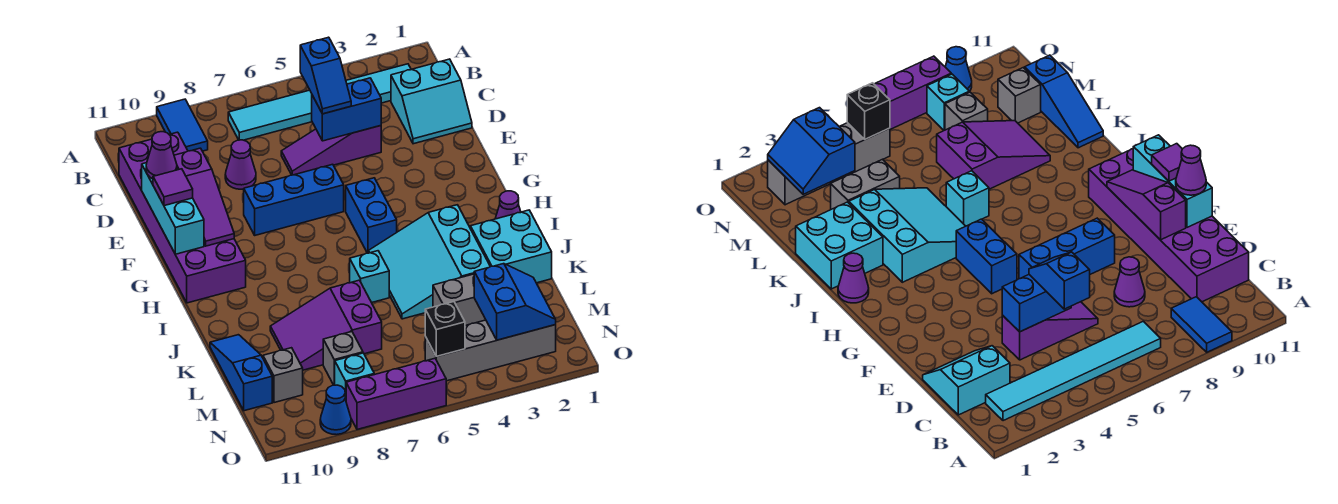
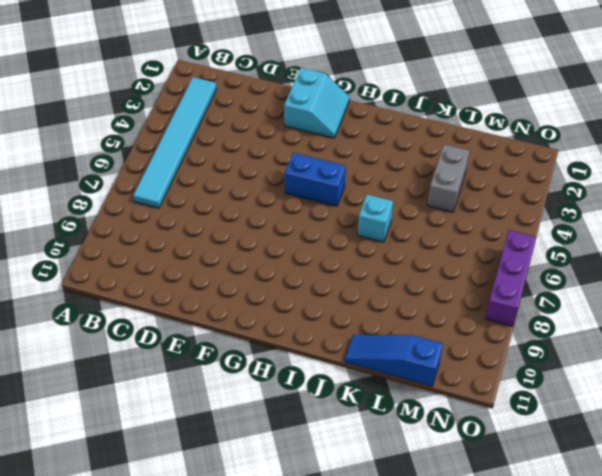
cyan 2x2 slope [284,68,350,138] -> cyan 2x2 slope moved to [391,59,472,144]
none -> blue 1x2 tile [157,99,208,151]
none -> purple 2x6 brick [119,132,246,303]
none -> purple 1x3 slope [281,126,381,175]

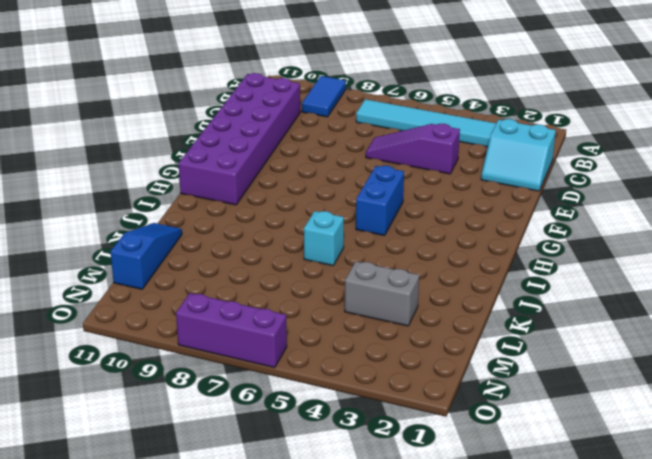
none -> purple 1x1 cone [225,140,256,189]
none -> blue 1x3 brick [244,164,344,235]
none -> purple 1x1 cone [495,191,521,219]

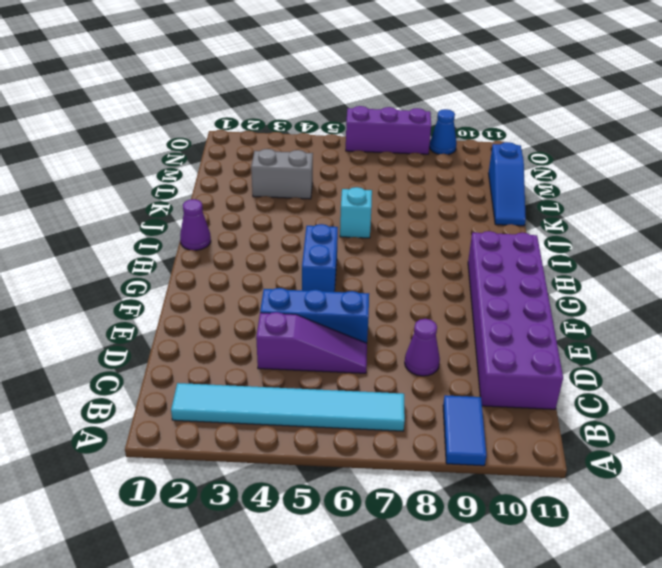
blue 1x3 brick [260,288,369,343] -> blue 1x3 brick moved to [244,164,344,235]
none -> cyan 2x2 slope [391,59,472,144]
none -> cyan 3x3 slope [369,205,490,319]
none -> cyan 2x2 brick [470,210,552,283]

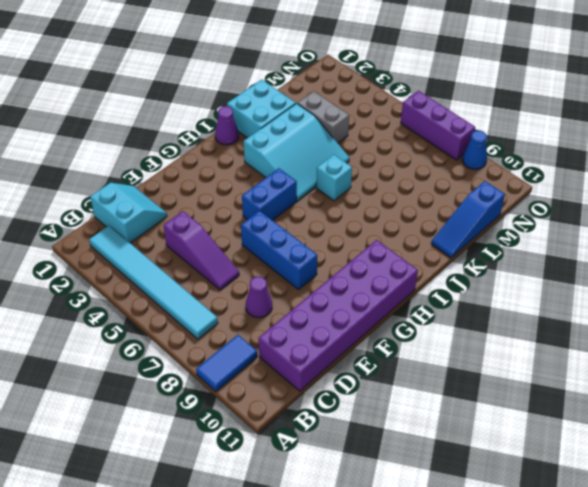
none -> purple 2x3 slope [270,280,382,370]
none -> grey 1x1 brick [323,332,363,385]
none -> grey 1x1 brick [263,348,303,403]

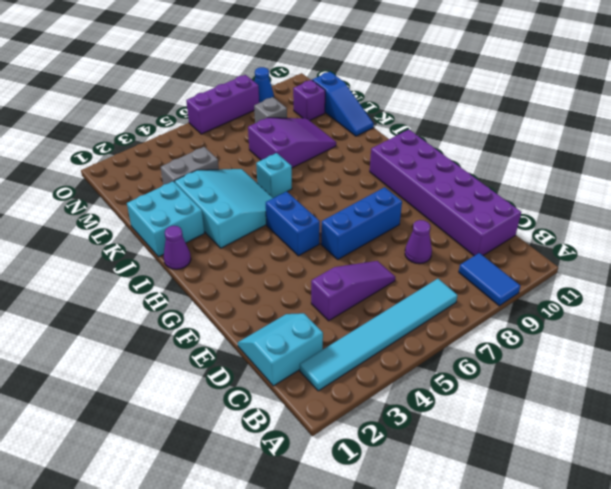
purple 1x1 brick [293,80,325,121] -> grey 1x1 brick [263,348,303,403]
none -> grey 1x4 brick [425,320,556,381]
none -> cyan 1x1 brick [335,353,374,399]
none -> blue 1x2 brick [312,78,381,141]

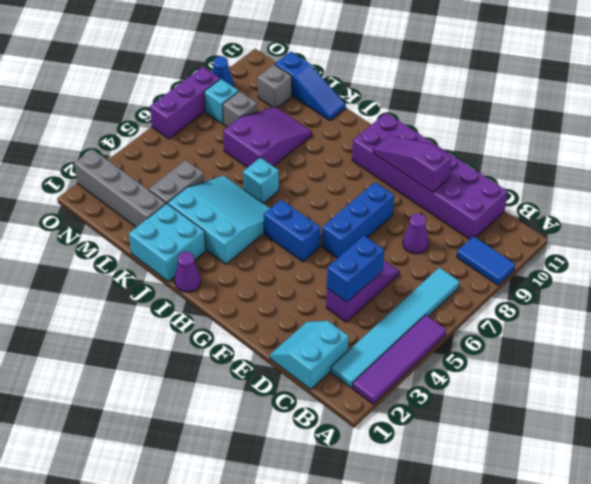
purple 1x4 tile [352,315,446,404] -> none
grey 1x4 brick [74,149,166,227] -> grey 1x4 brick turned to [425,320,556,381]
none -> cyan 1x3 brick [142,163,204,254]
none -> blue 2x2 slope [474,264,556,340]
none -> black 1x1 brick [425,302,465,356]

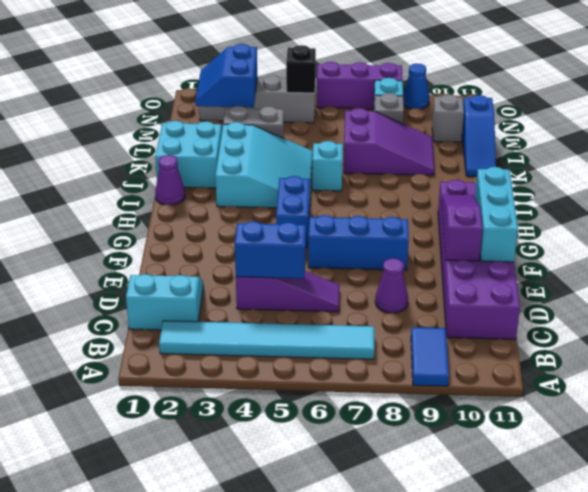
none -> blue 1x2 slope [300,37,351,114]
none -> purple 1x1 cone [146,132,177,179]
none -> purple 1x1 tile [153,169,193,206]

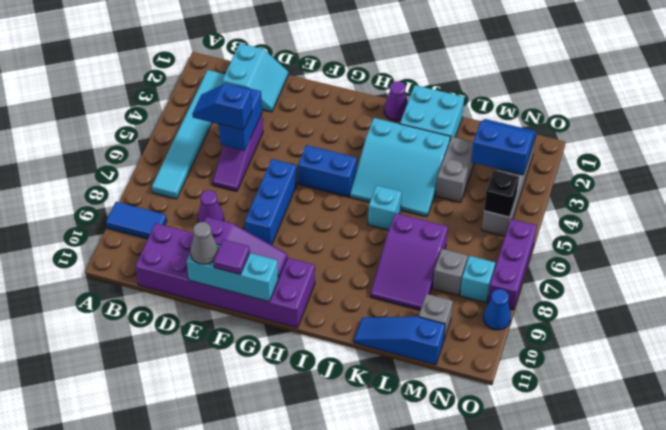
blue 1x2 slope [192,83,252,130] -> blue 1x2 slope turned to [300,37,351,114]
grey 1x1 cone [190,222,218,264] -> purple 1x1 cone [146,132,177,179]

